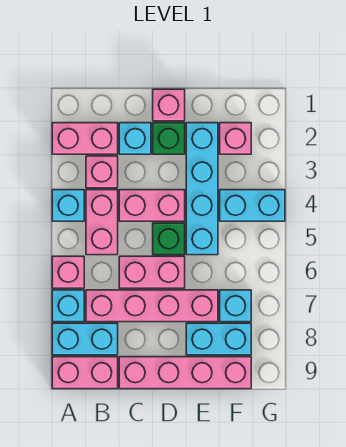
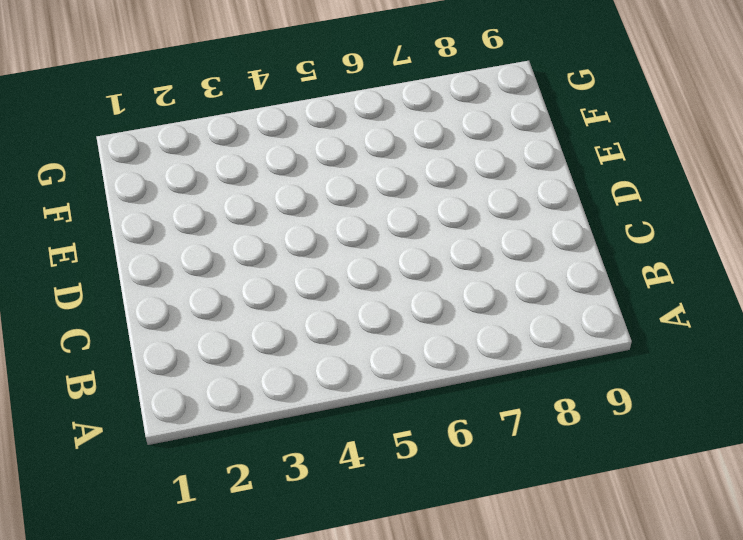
none -> pink 1x2 brick [52,123,118,154]
none -> cyan 1x1 brick [52,190,84,221]
none -> pink 1x1 brick [52,256,84,288]

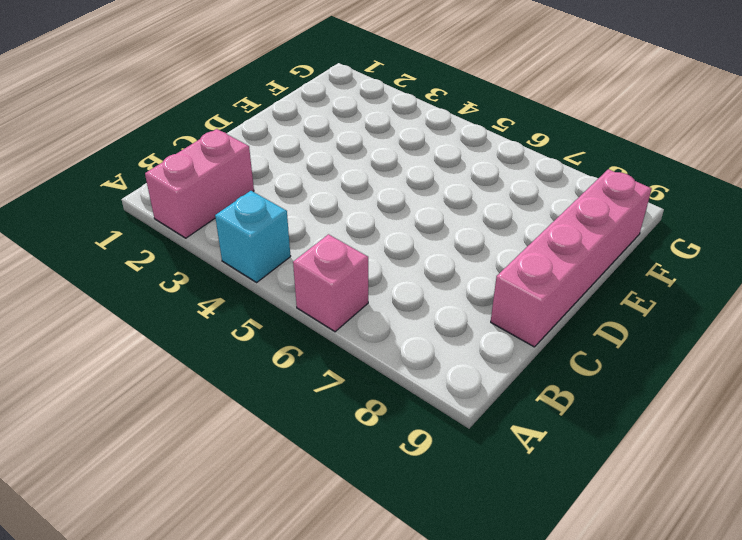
none -> cyan 1x1 brick [52,290,84,322]
none -> cyan 1x2 brick [52,323,118,355]
none -> pink 1x2 brick [52,357,118,389]

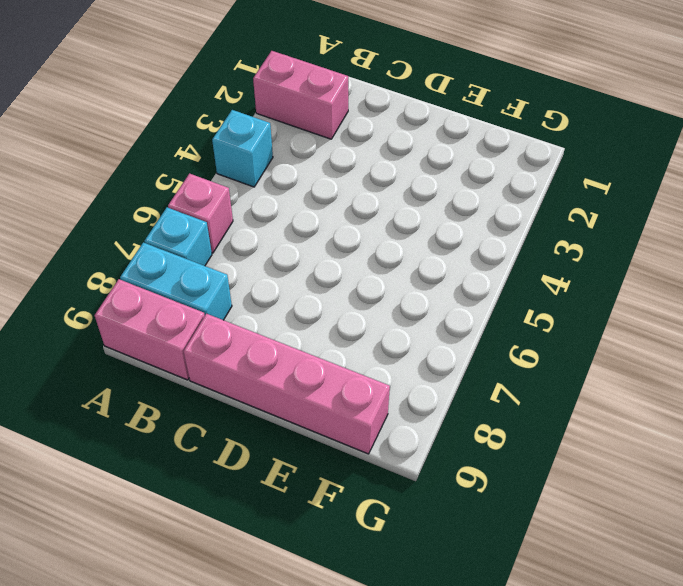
none -> pink 1x1 brick [86,156,118,188]
none -> pink 1x2 brick [86,190,118,255]
none -> pink 1x4 brick [86,290,218,322]

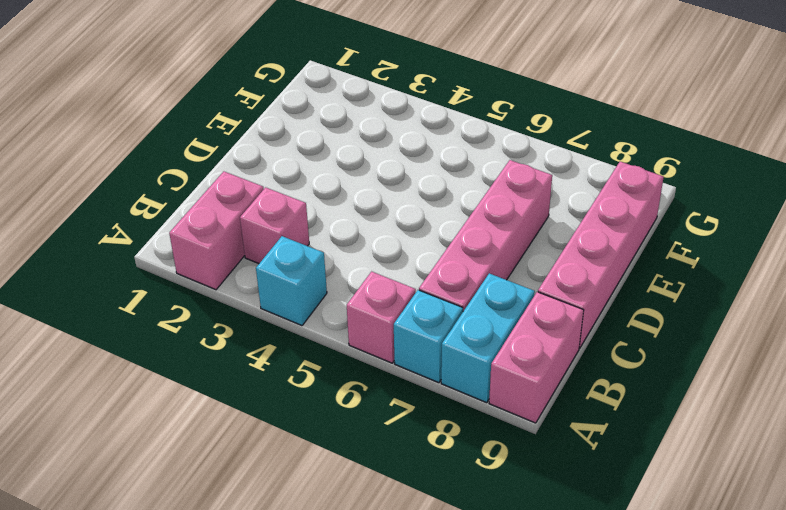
none -> pink 1x2 brick [86,190,118,255]
none -> cyan 1x1 brick [119,123,151,154]
none -> pink 1x2 brick [119,190,185,221]

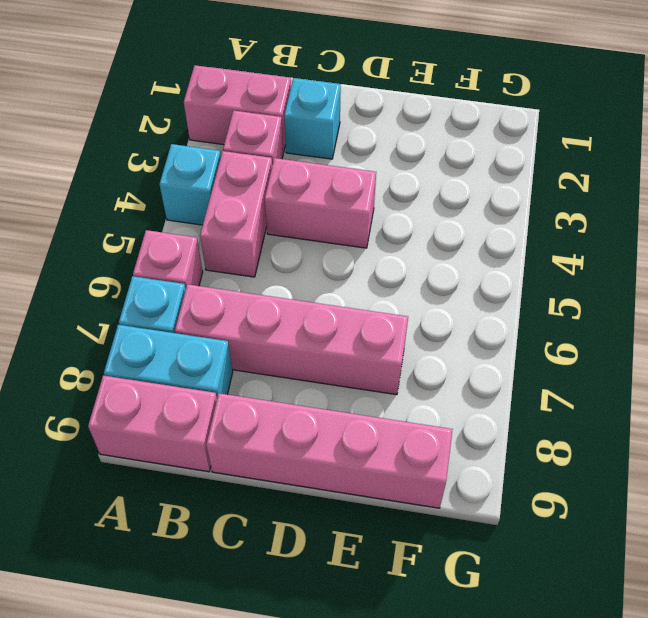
none -> pink 1x2 brick [119,256,185,288]
none -> pink 1x1 brick [153,89,185,121]
none -> green 1x1 brick [153,123,185,154]

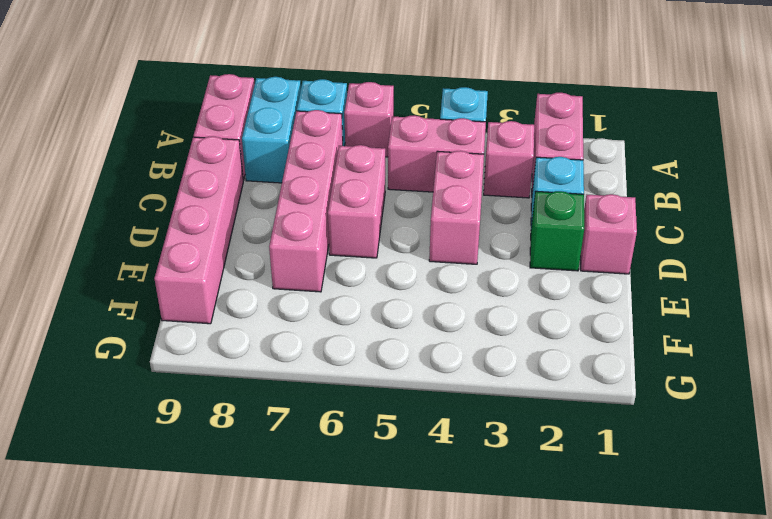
none -> green 1x1 brick [153,223,185,255]
none -> cyan 1x4 brick [186,123,218,255]
none -> cyan 1x2 brick [186,323,251,355]

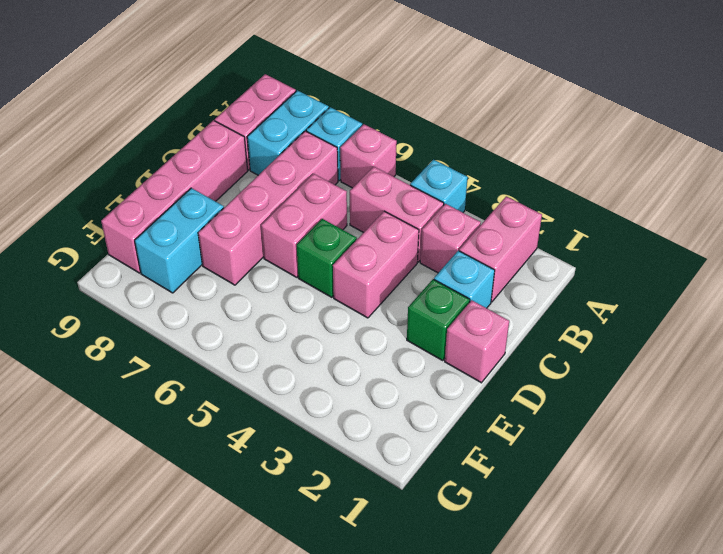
none -> cyan 1x4 brick [186,123,218,255]
none -> pink 1x1 brick [220,123,251,154]
none -> cyan 1x2 brick [220,190,285,221]

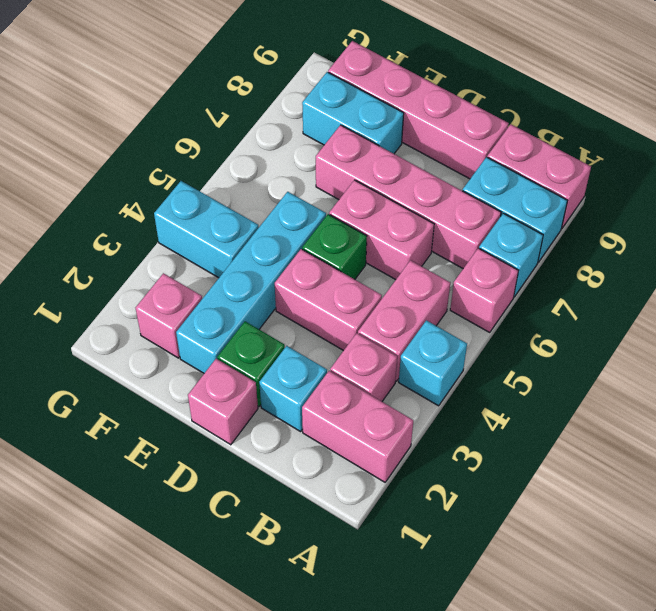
none -> cyan 1x1 brick [220,290,251,322]

